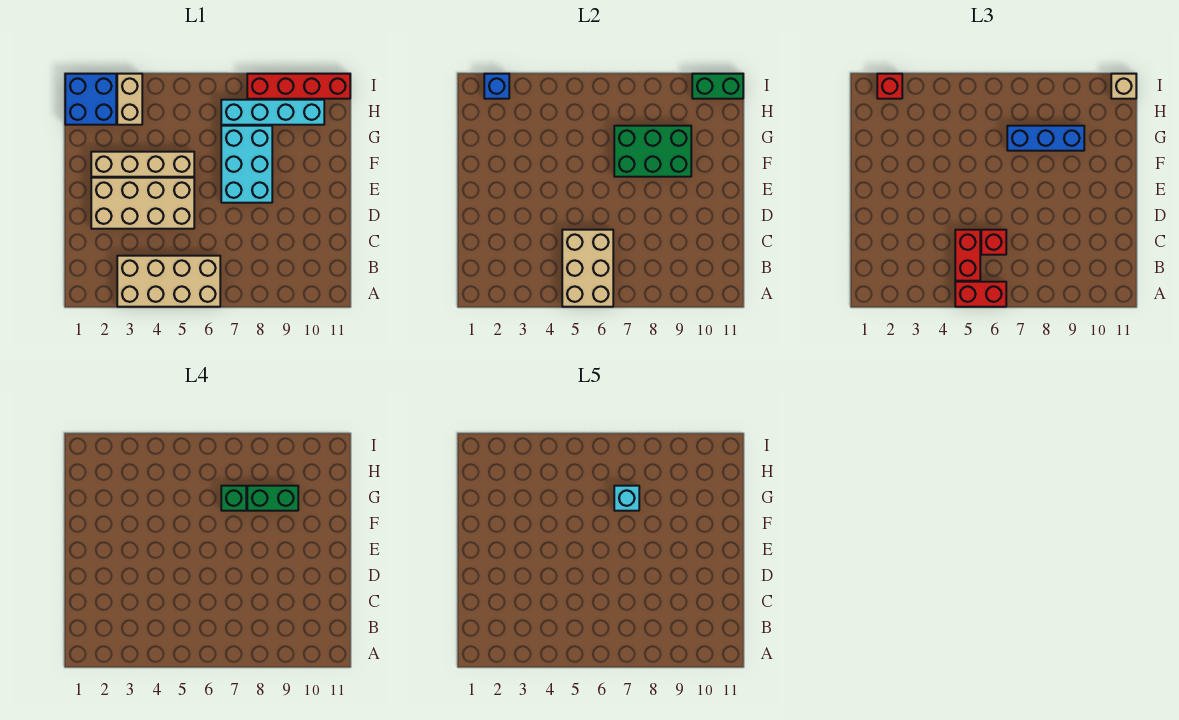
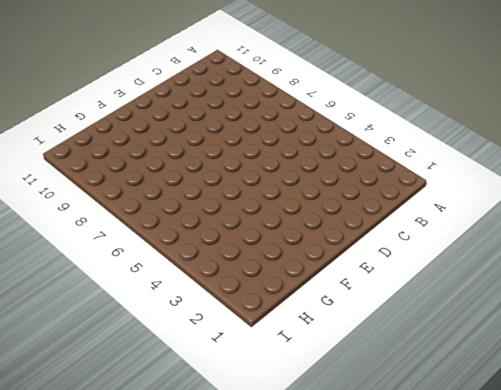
none -> tan 2x4 brick [117,256,220,307]
none -> tan 2x4 brick [91,178,194,229]
none -> cyan 2x3 brick [221,126,272,203]

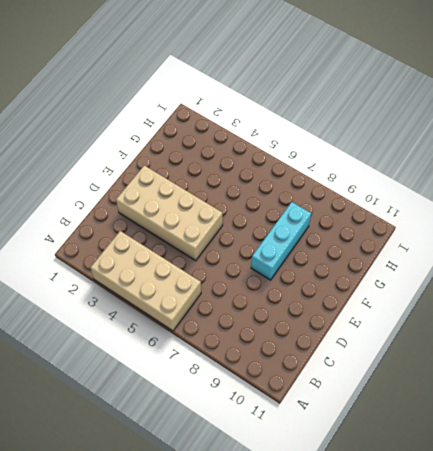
cyan 1x3 brick [251,202,311,280] -> cyan 2x3 brick [221,126,272,203]
none -> tan 1x4 brick [91,152,194,177]
none -> blue 2x2 brick [65,74,116,125]
none -> tan 1x2 brick [117,74,142,125]

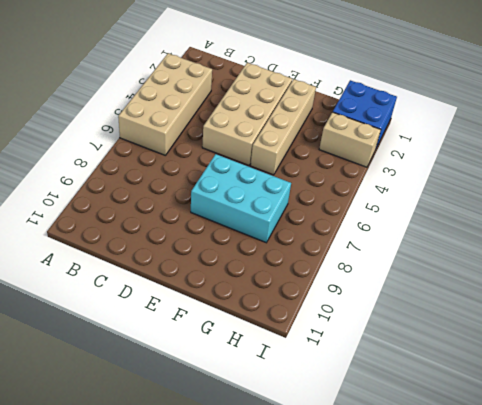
none -> cyan 1x4 brick [221,100,324,125]
none -> red 1x4 brick [247,74,350,99]
none -> tan 2x3 brick [562,230,613,307]

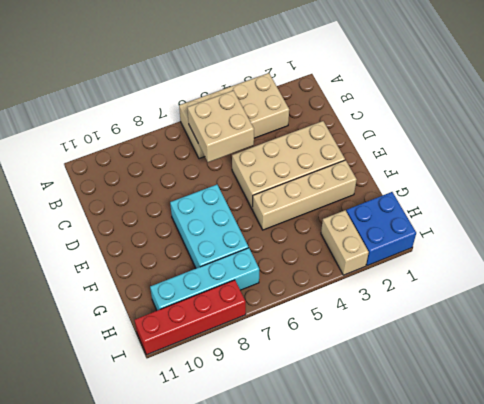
tan 2x2 brick [187,90,254,162] -> tan 2x3 brick [562,230,613,307]
none -> green 2x3 brick [614,126,691,177]
none -> blue 1x1 brick [484,74,509,99]
none -> green 1x2 brick [692,74,743,99]

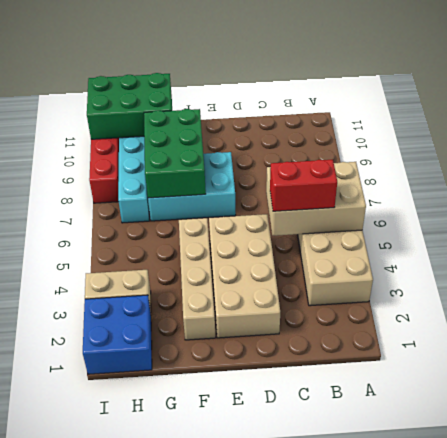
green 2x3 brick [87,73,172,139] -> green 1x2 brick [692,74,743,99]
none -> blue 1x1 brick [484,74,509,99]
none -> red 1x2 brick [955,282,1006,307]
none -> red 1x1 brick [981,230,1006,255]

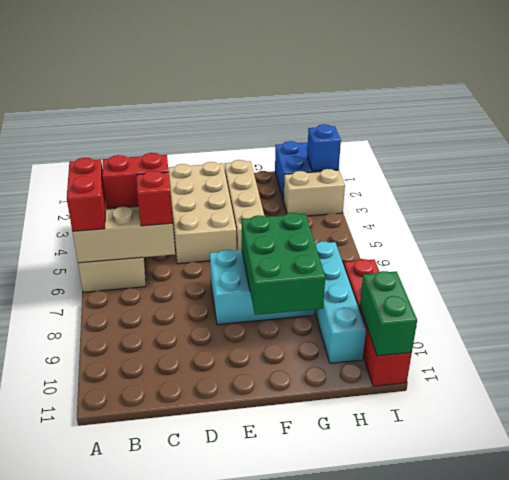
none -> blue 1x3 brick [1007,126,1084,151]
none -> red 1x1 brick [877,74,902,99]
none -> tan 1x1 brick [1111,74,1136,99]

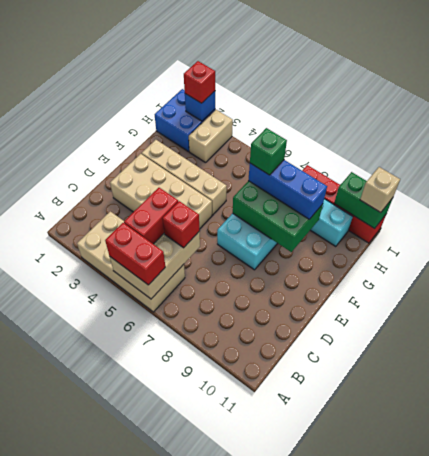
none -> green 1x2 brick [247,486,298,511]
none -> cyan 1x1 brick [614,486,639,511]

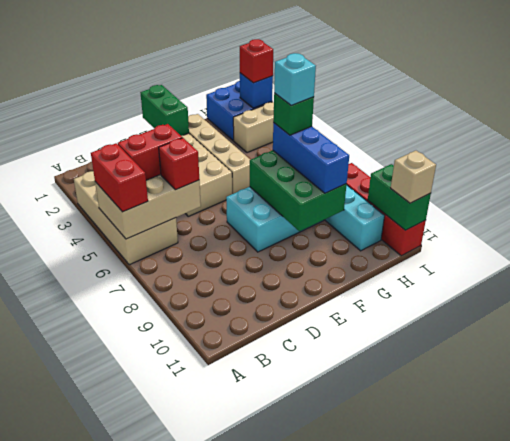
green 1x2 brick [140,85,189,136] -> green 1x2 brick moved to [247,486,298,511]

